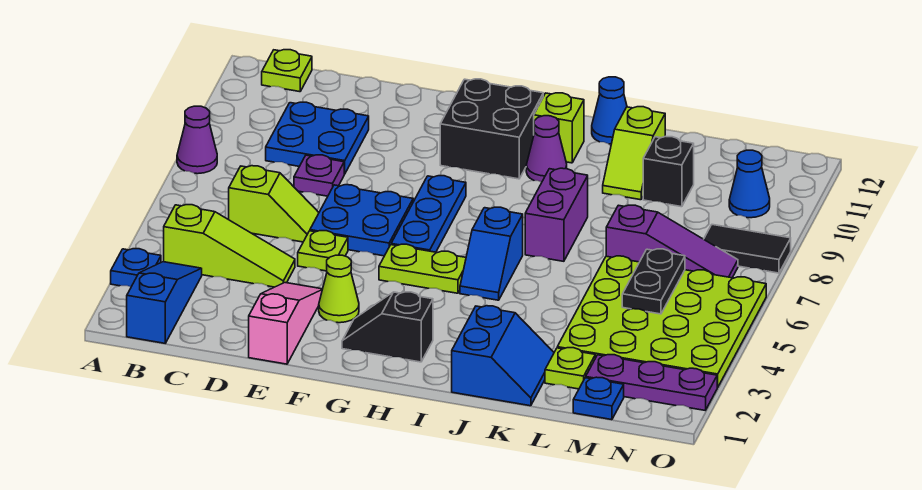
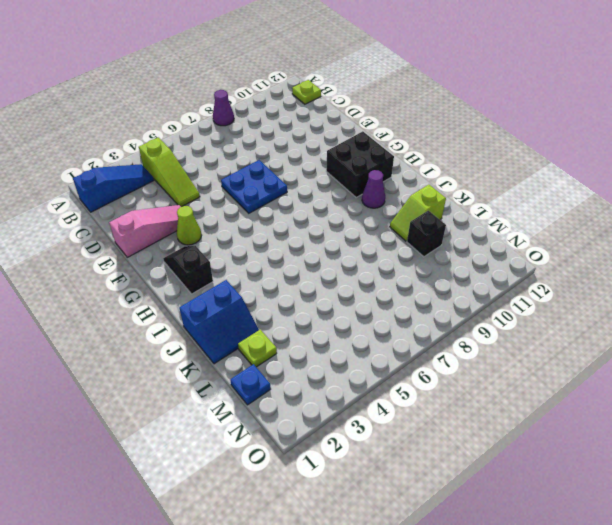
none -> blue 1x1 plate [111,249,161,287]
none -> lime 1x2 slope [229,166,319,242]
none -> blue 2x2 plate [266,102,369,174]
none -> purple 1x1 plate [294,155,344,196]

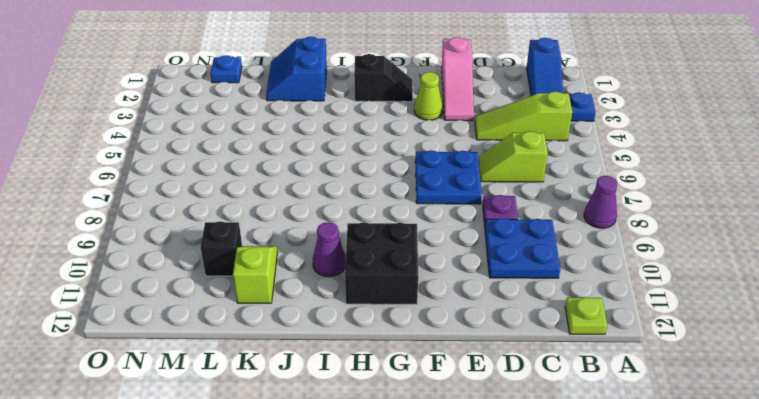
none -> lime 1x1 plate [298,231,348,271]
none -> lime 1x2 plate [379,244,466,293]
none -> blue 1x3 plate [391,176,466,252]
none -> blue 1x2 slope [460,207,523,300]

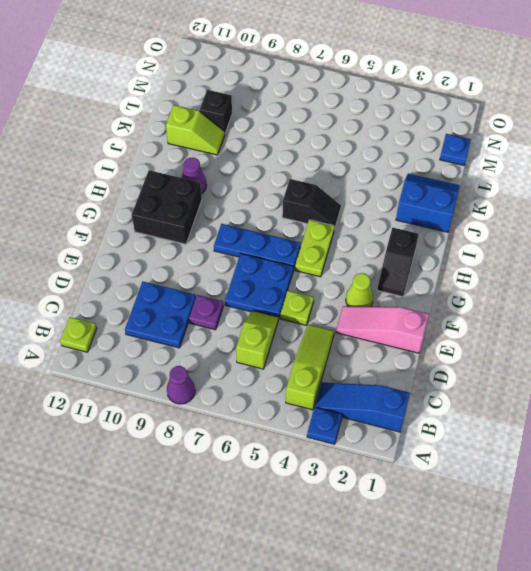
black 1x2 slope [282,179,341,229] -> blue 1x2 slope [460,207,523,300]
none -> lime 1x1 brick [534,93,584,163]
none -> purple 1x2 brick [525,168,588,261]
none -> blue 1x1 cone [592,77,627,144]
none -> lime 1x1 plate [545,348,595,389]

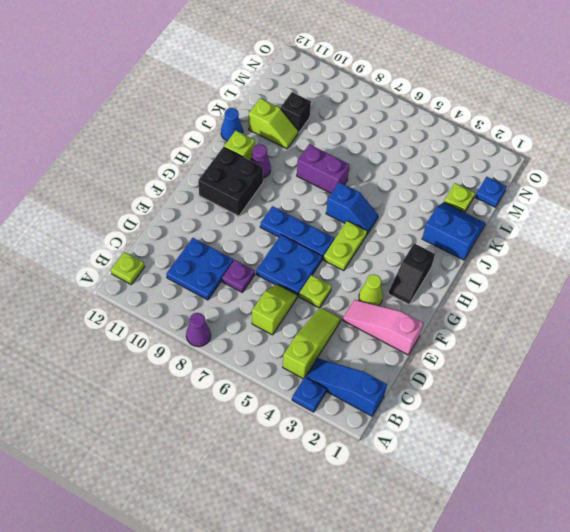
none -> lime 4x4 plate [557,256,766,387]
none -> purple 1x3 slope [606,205,738,278]
none -> purple 1x3 plate [586,355,718,410]
none -> black 1x2 tile [704,225,791,273]

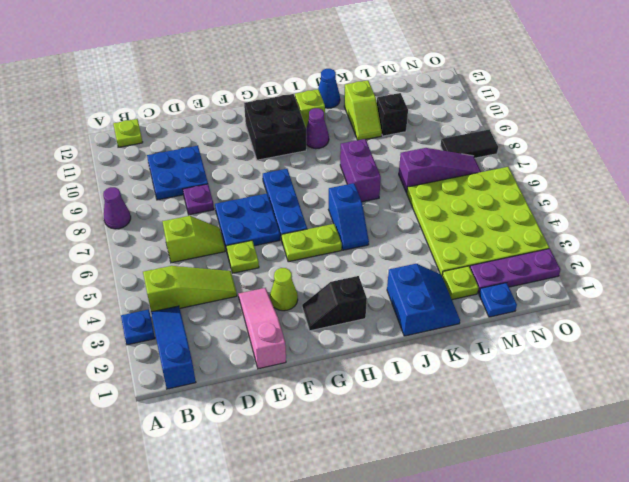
none -> blue 1x1 cone [729,150,770,218]
none -> black 1x2 plate [622,249,685,314]

